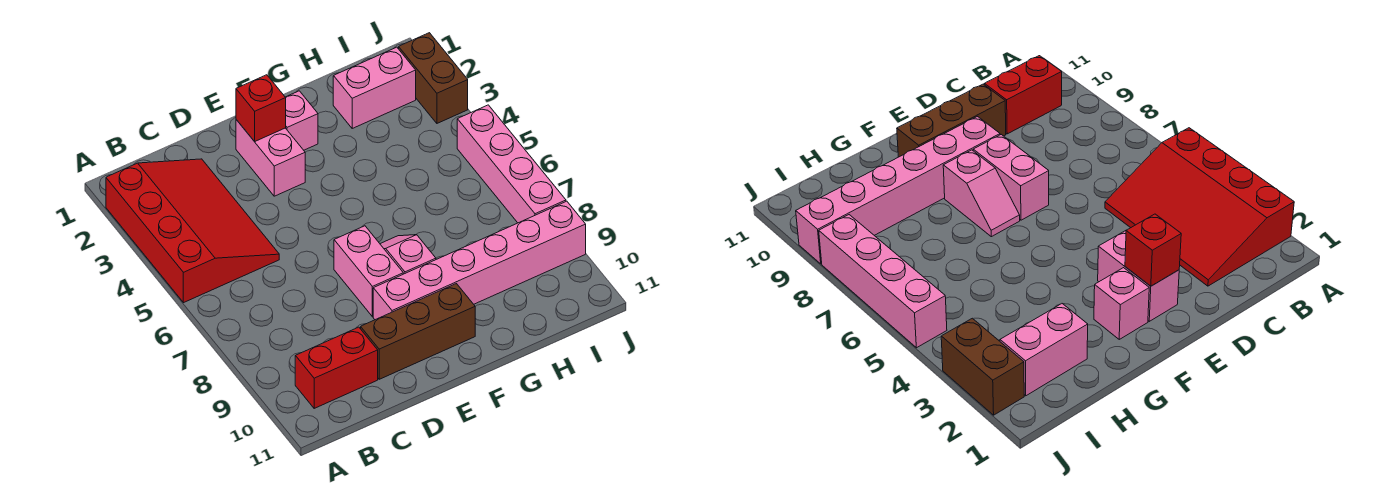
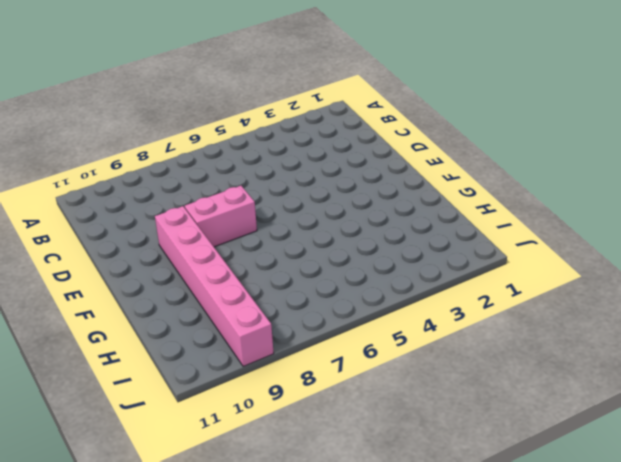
none -> red 3x4 slope [106,159,279,303]
none -> red 1x2 brick [295,327,378,408]
none -> brown 1x3 brick [361,284,475,379]

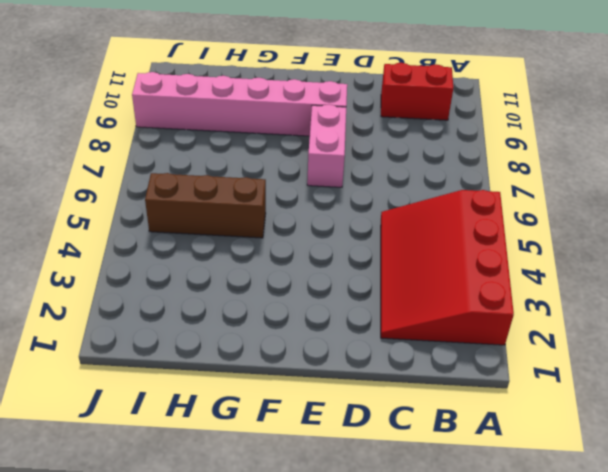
brown 1x3 brick [145,173,266,238] -> brown 1x3 brick moved to [361,284,475,379]
none -> pink 1x2 brick [236,120,305,196]
none -> pink 1x1 brick [286,91,318,150]
none -> pink 1x2 slope [380,235,436,274]

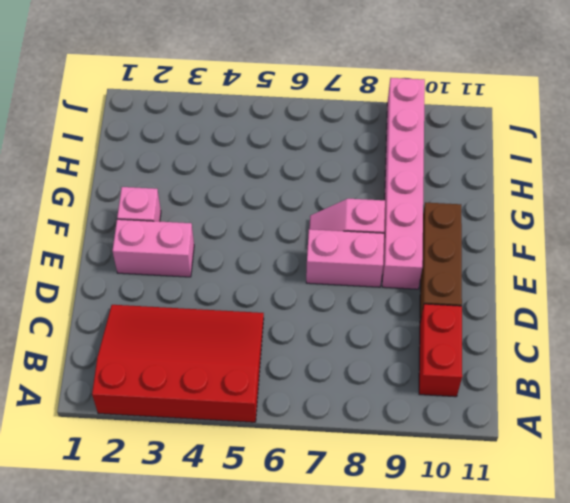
none -> pink 1x2 brick [333,47,416,128]
none -> brown 1x2 brick [399,33,468,123]
none -> pink 1x4 brick [457,105,566,223]

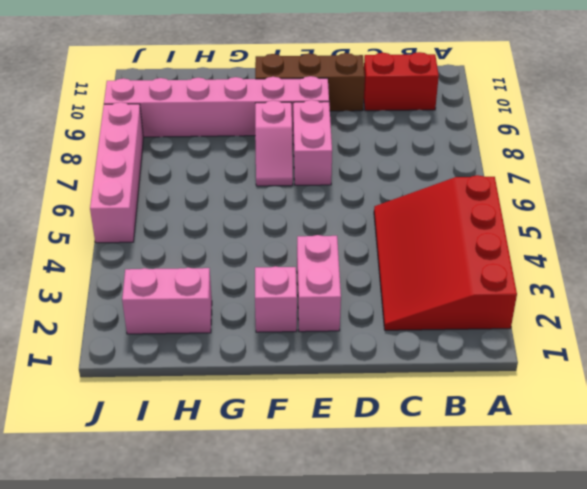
none -> brown 1x2 brick [399,33,468,123]
none -> red 1x1 brick [236,75,286,142]

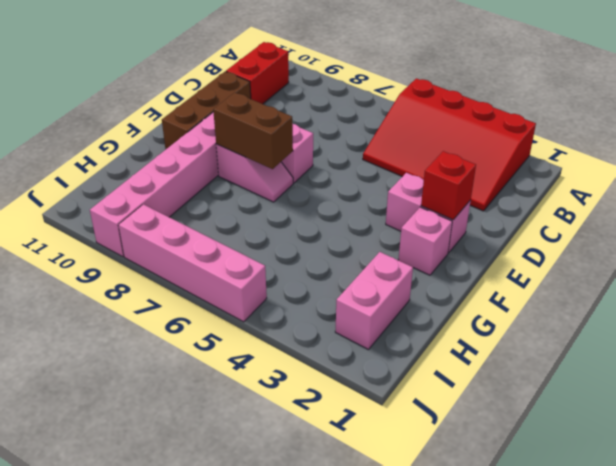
brown 1x2 brick [213,93,293,169] -> brown 1x2 brick moved to [399,33,468,123]

